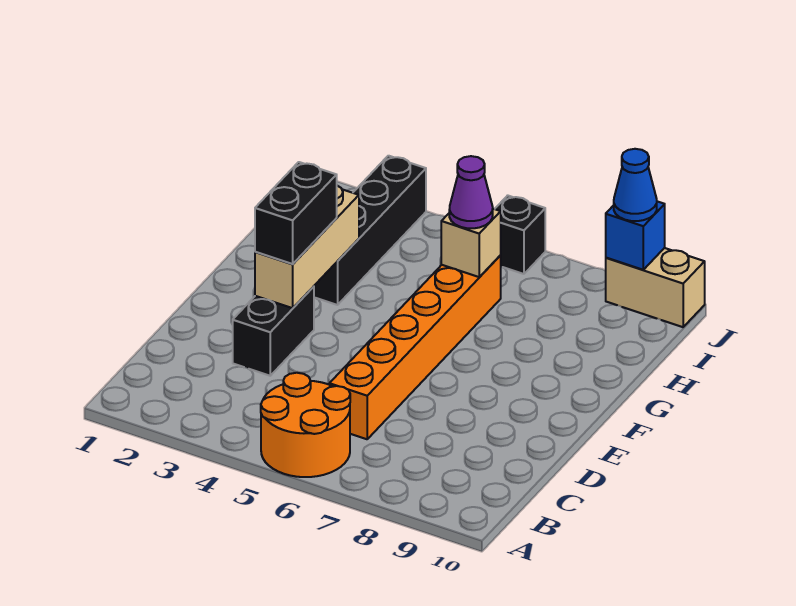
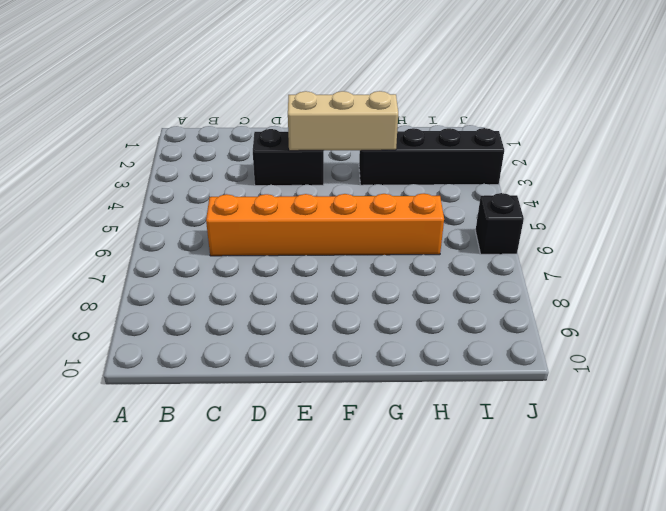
none -> orange 2x2 round brick [261,373,350,477]
none -> tan 1x2 brick [606,248,705,327]
none -> tan 1x1 brick [441,209,501,277]

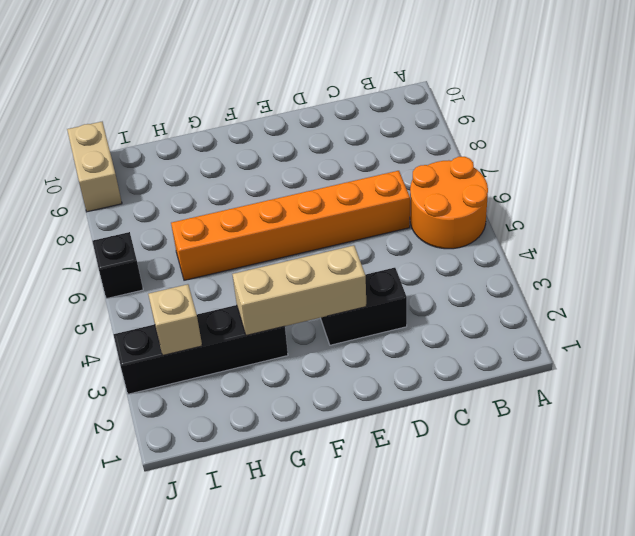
tan 1x1 brick [148,284,202,355] -> tan 1x1 brick moved to [441,209,501,277]
none -> blue 1x1 brick [606,201,665,270]
none -> black 1x2 brick [255,162,337,264]
none -> purple 1x1 cone [449,156,493,228]

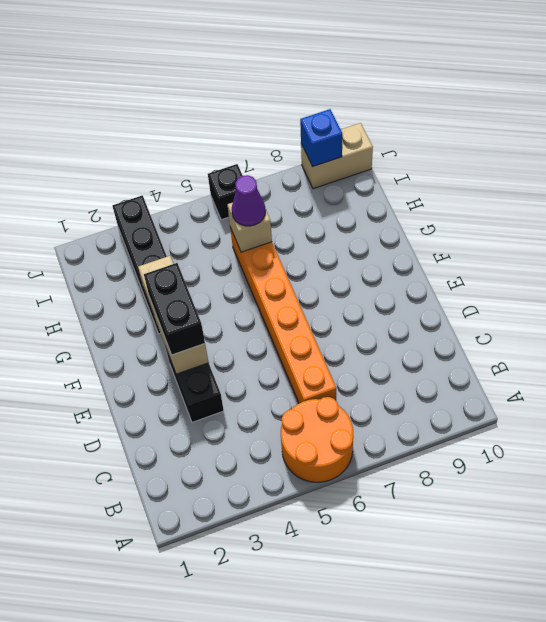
none -> blue 1x1 cone [614,149,657,221]

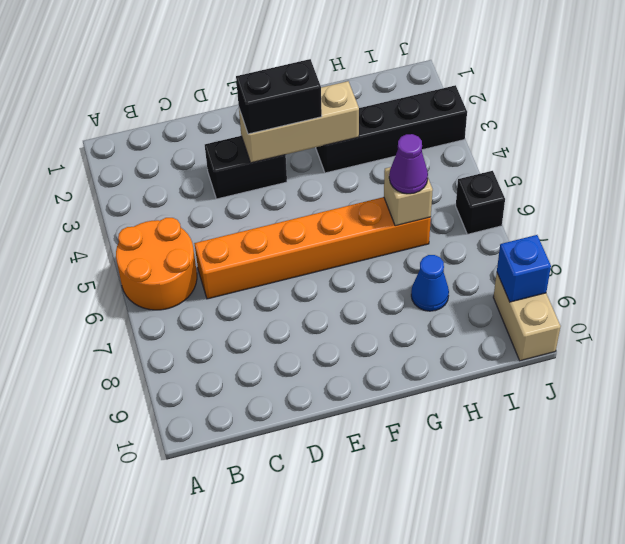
blue 1x1 cone [411,255,449,311] -> blue 1x1 cone moved to [614,149,657,221]

